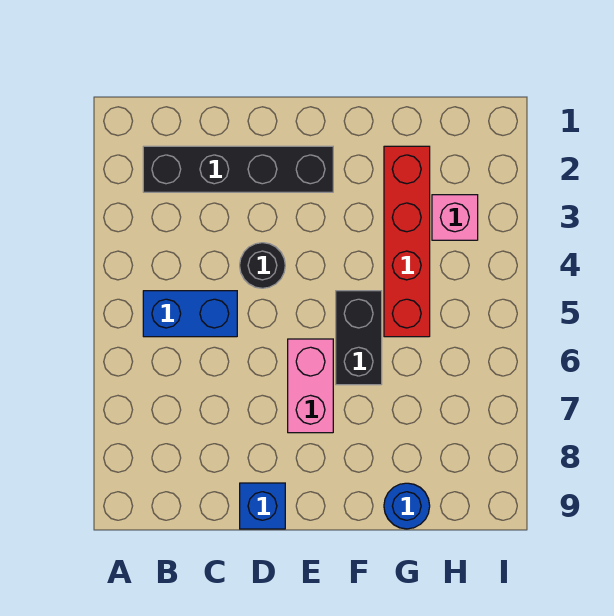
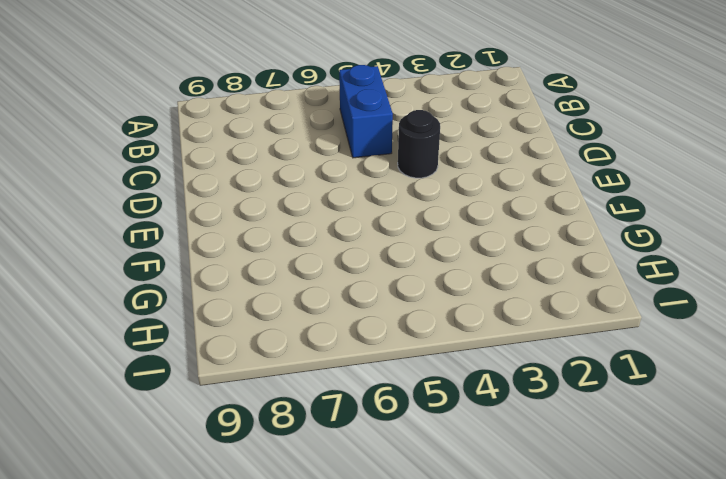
none -> black 1x4 brick [143,146,333,192]
none -> blue 1x1 brick [240,483,285,529]

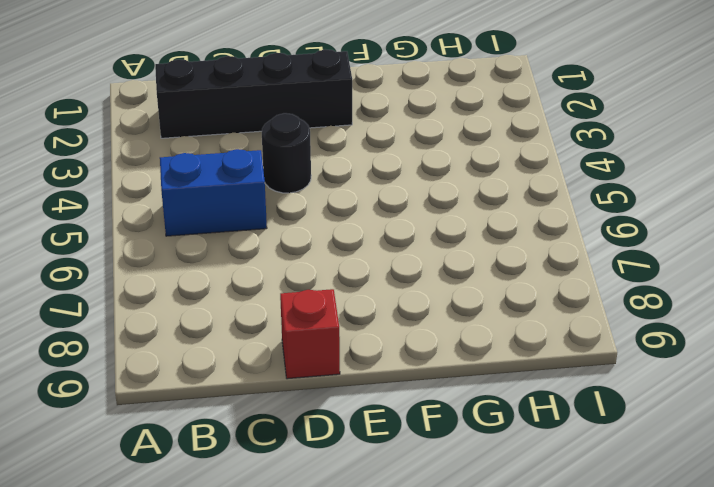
red 1x1 brick [280,289,340,379] -> blue 1x1 brick [240,483,285,529]
none -> pink 1x2 brick [288,339,333,433]
none -> black 1x2 brick [336,291,382,385]

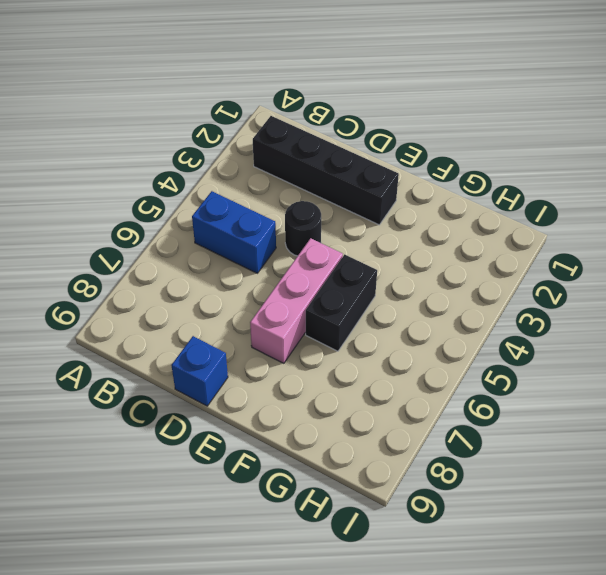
pink 1x3 brick [250,238,343,363] -> pink 1x2 brick [288,339,333,433]
none -> red 1x4 brick [384,146,430,337]
none -> blue 1x1 round brick [384,483,430,529]

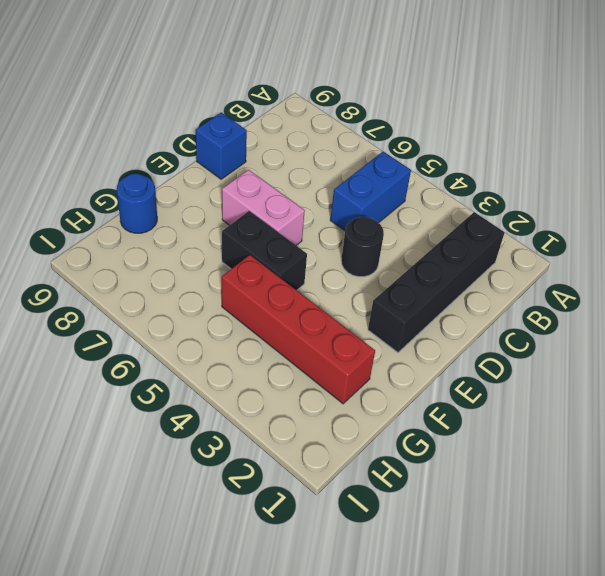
none -> pink 1x1 brick [432,195,478,240]

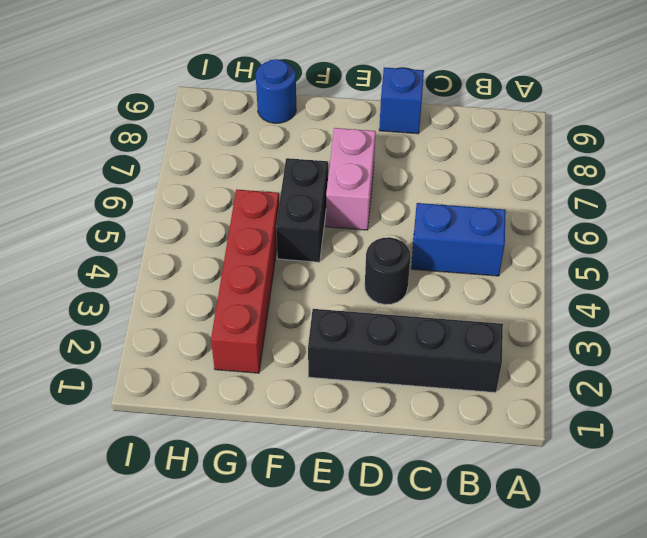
none -> pink 1x1 brick [432,195,478,240]

